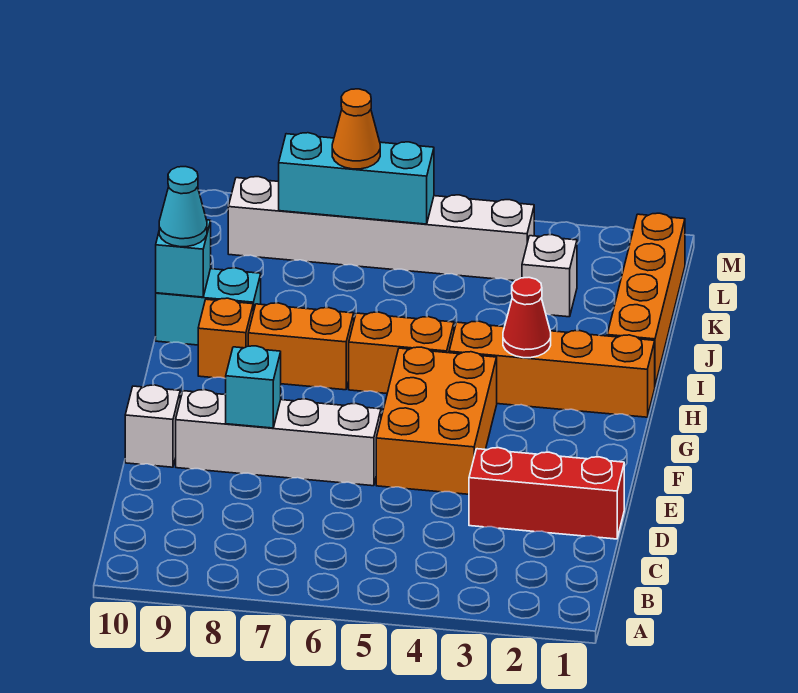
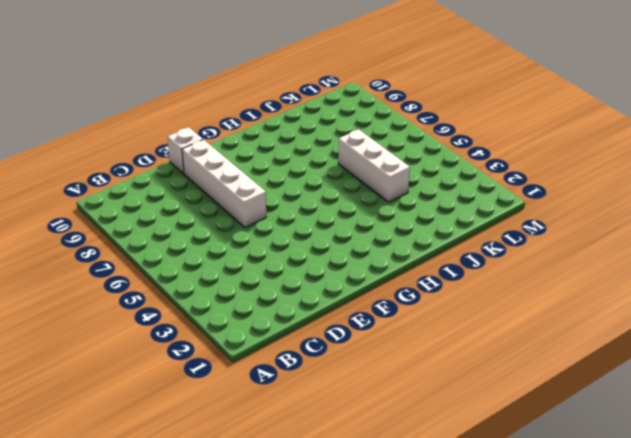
white 1x3 brick [338,129,410,202] -> none
none -> red 1x3 brick [469,448,624,539]
none -> orange 2x3 brick [376,347,497,494]
none -> orange 1x4 brick [449,321,655,417]

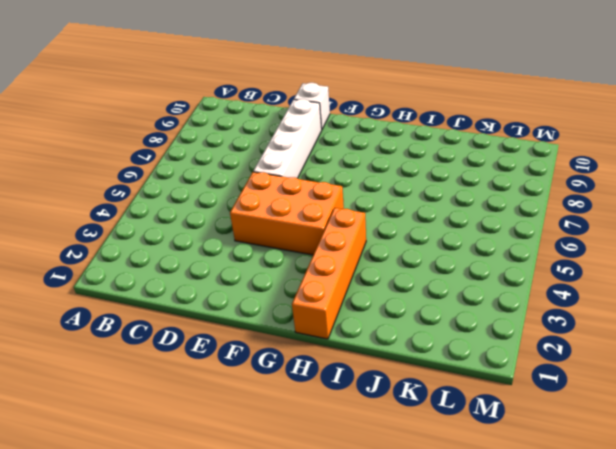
none -> red 1x3 brick [469,448,624,539]
none -> orange 1x2 brick [349,312,454,393]
none -> orange 1x2 brick [248,303,354,390]

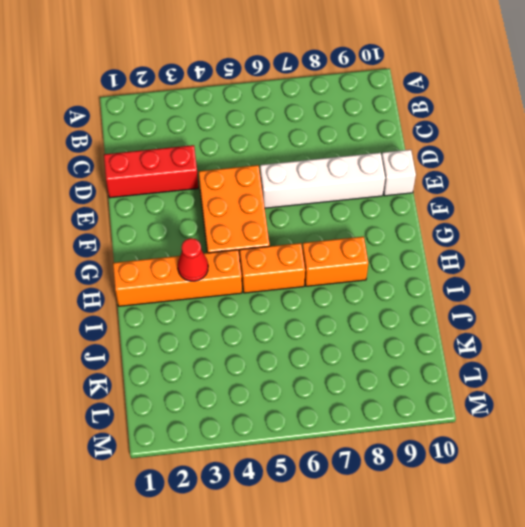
none -> orange 1x1 brick [198,298,253,379]
none -> orange 1x4 brick [607,213,685,385]
none -> cyan 1x2 brick [156,268,261,345]

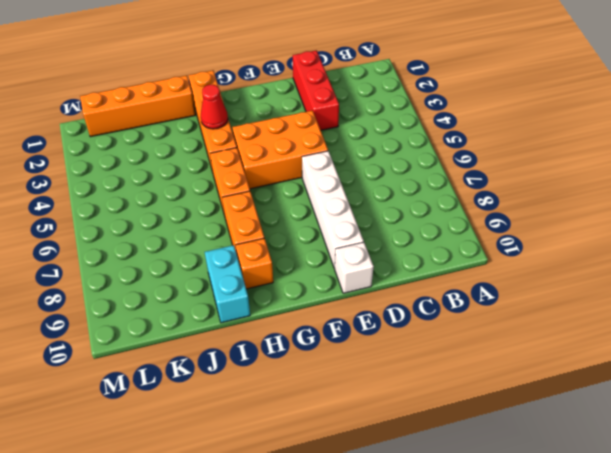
none -> white 1x1 brick [522,235,577,317]
none -> white 1x6 brick [228,177,534,281]
none -> cyan 1x1 brick [226,346,281,428]

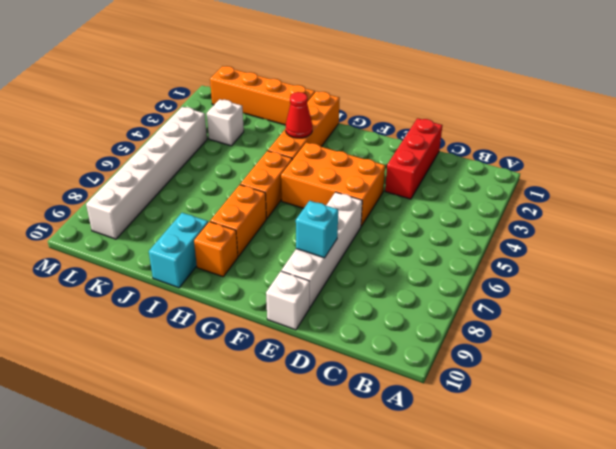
none -> cyan 1x1 brick [156,220,211,297]
none -> cyan 1x3 brick [279,133,434,224]
none -> cyan 1x1 cone [159,167,207,247]

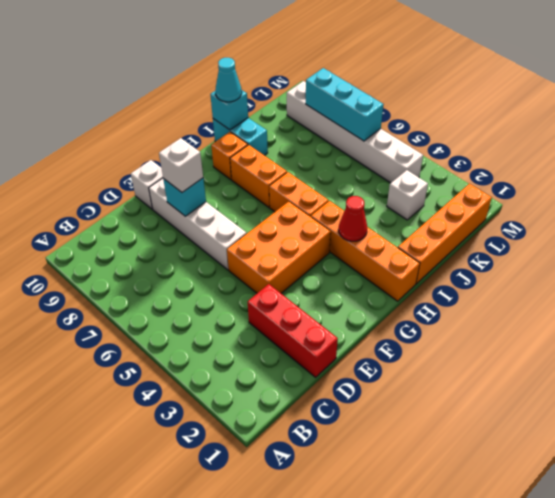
white 1x1 brick [159,138,203,192] -> none
none -> orange 1x1 cone [332,89,380,169]

